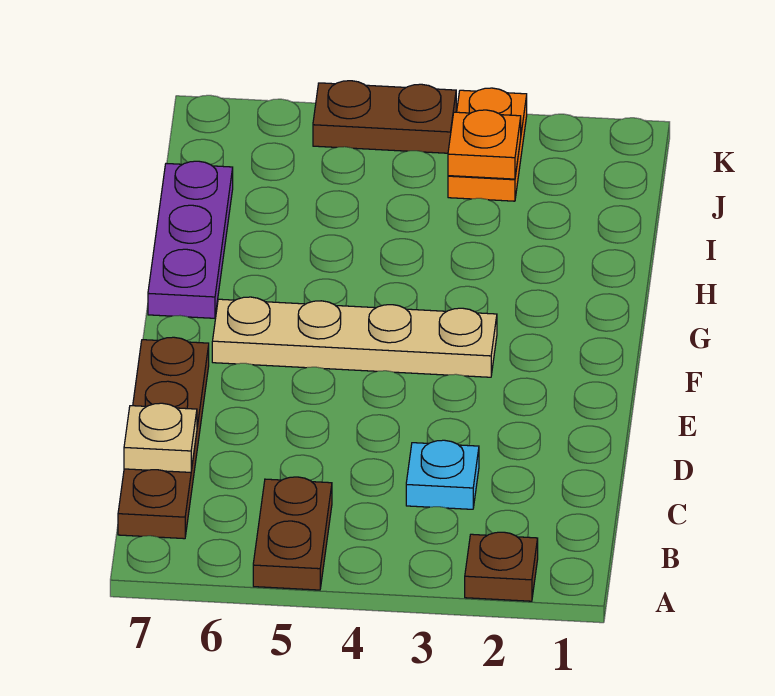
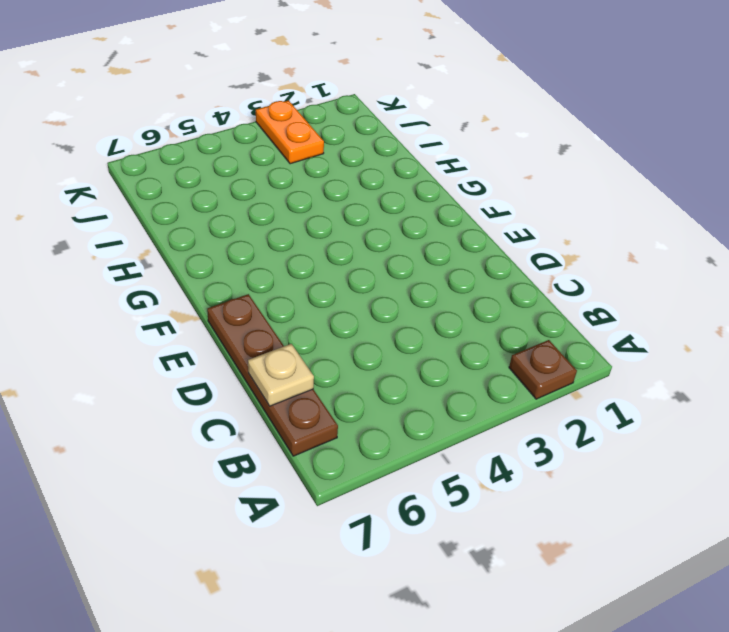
none -> brown 1x2 plate [253,477,332,590]
none -> cyan 1x1 plate [406,440,479,509]

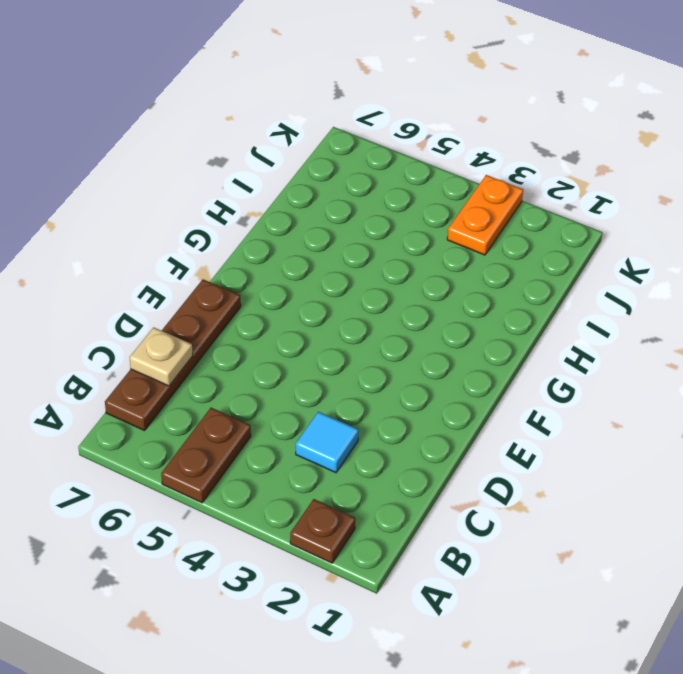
cyan 1x1 tile [296,412,359,473] -> cyan 1x1 plate [406,440,479,509]
none -> tan 1x4 plate [212,297,497,377]
none -> purple 1x3 plate [148,161,233,318]

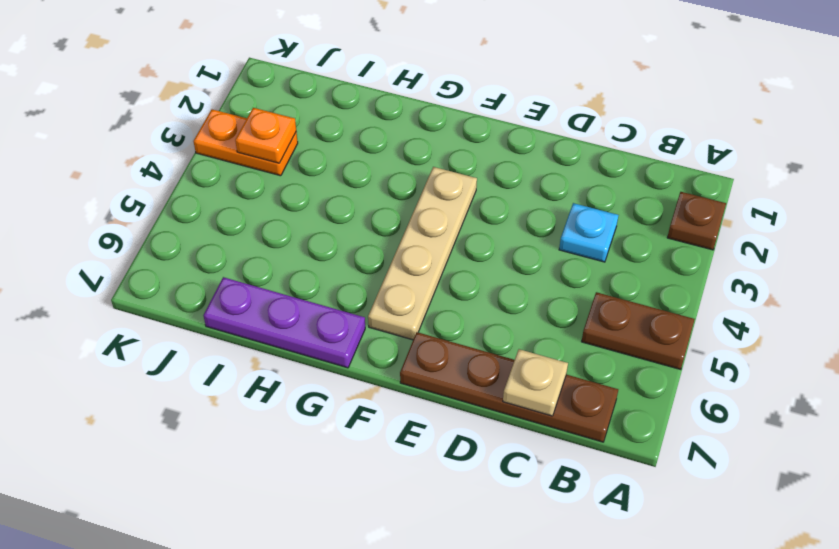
none -> brown 1x2 plate [313,81,456,153]

